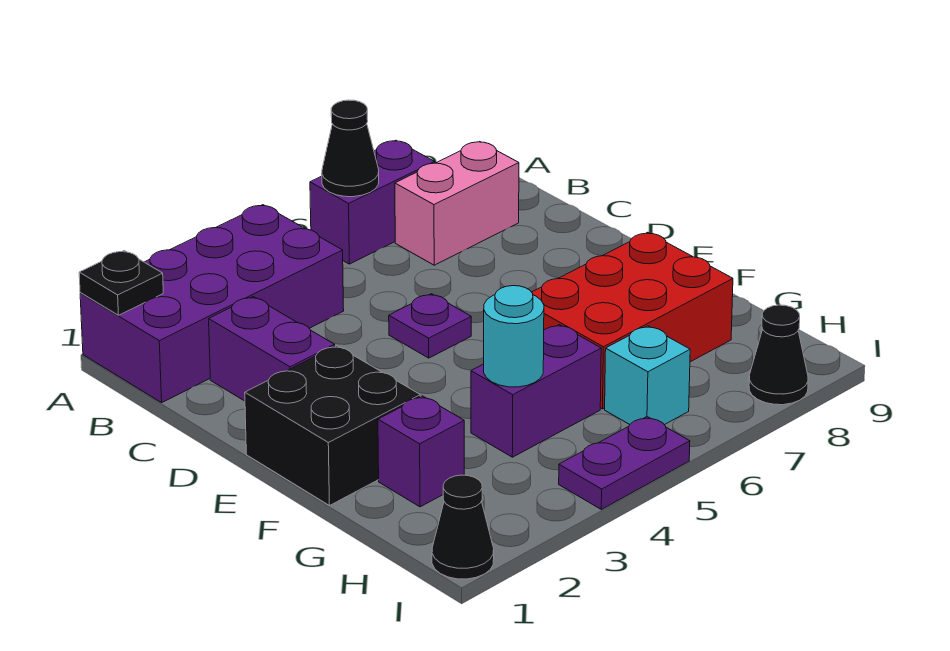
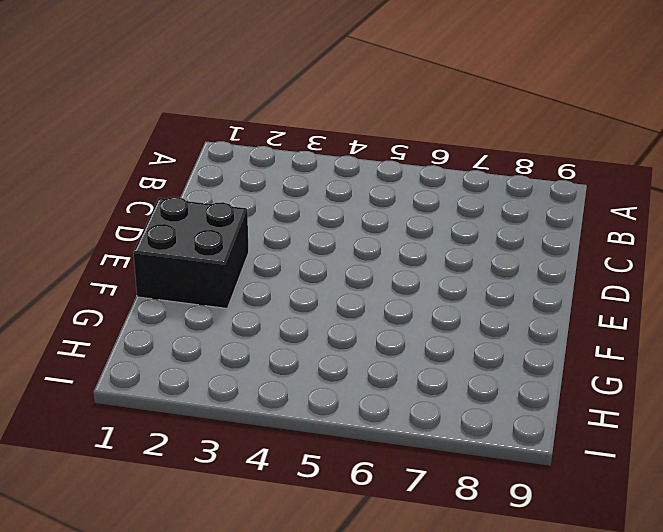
none -> purple 2x4 brick [80,205,344,403]
none -> purple 1x2 brick [310,140,435,264]
none -> pink 1x2 brick [395,142,519,265]

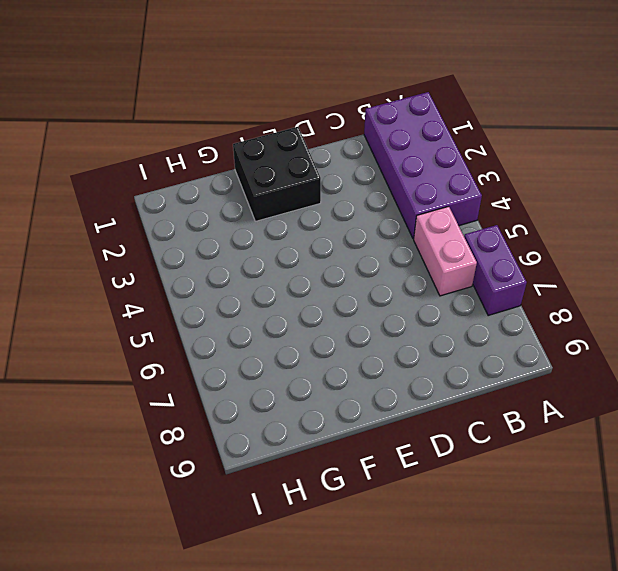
pink 1x2 brick [414,206,477,296] -> pink 1x2 brick moved to [395,142,519,265]
none -> purple 1x2 brick [209,297,335,401]
none -> purple 1x1 plate [389,294,471,358]
none -> red 2x3 brick [532,232,733,409]

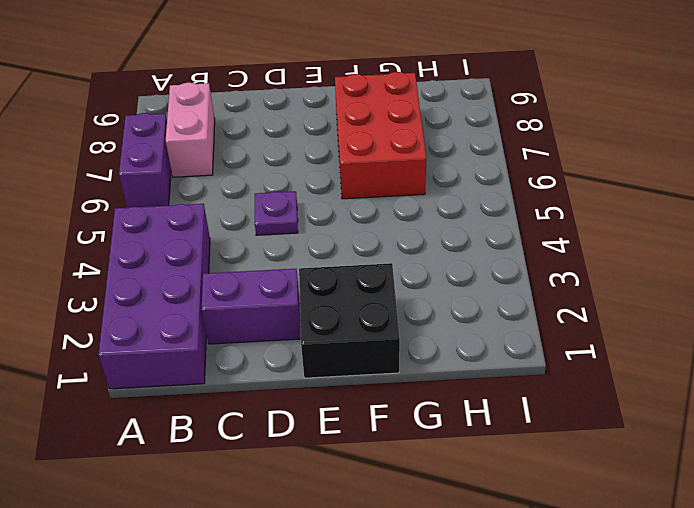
none -> purple 1x1 brick [378,396,464,507]
none -> purple 1x2 brick [471,325,601,457]
none -> cyan 1x1 brick [605,326,690,425]

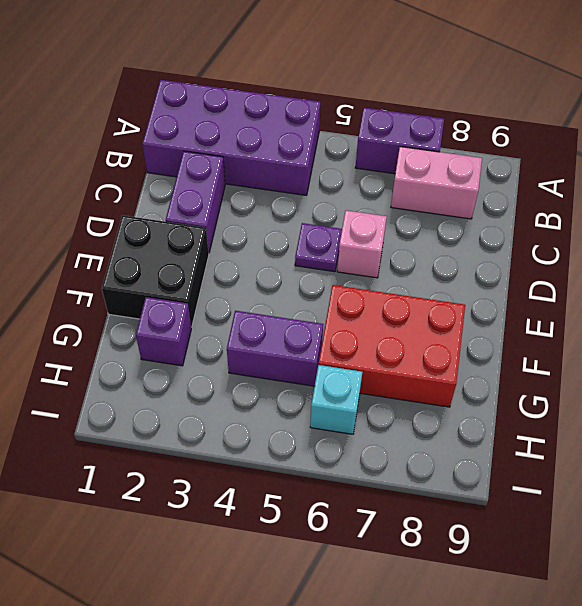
pink 1x1 brick [337,210,387,278] -> none
none -> black 1x1 cone [432,475,494,579]
none -> purple 1x2 plate [559,417,690,509]
none -> black 1x1 cone [749,305,808,405]

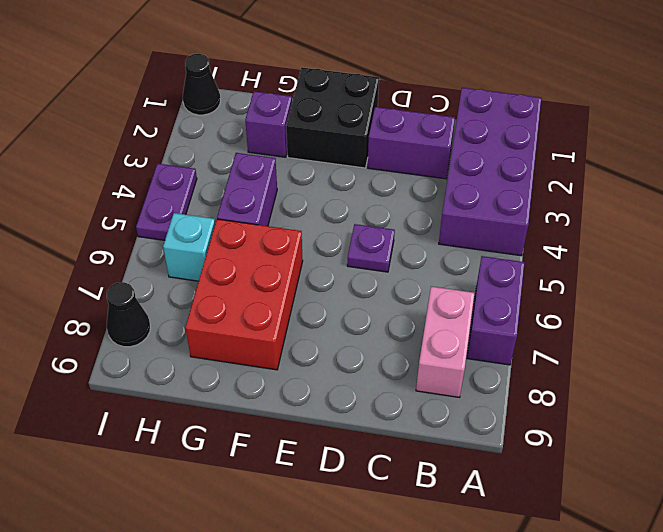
none -> black 1x1 plate [79,251,163,315]
none -> black 1x1 cone [322,100,379,197]
none -> cyan 1x1 round brick [484,286,544,387]

